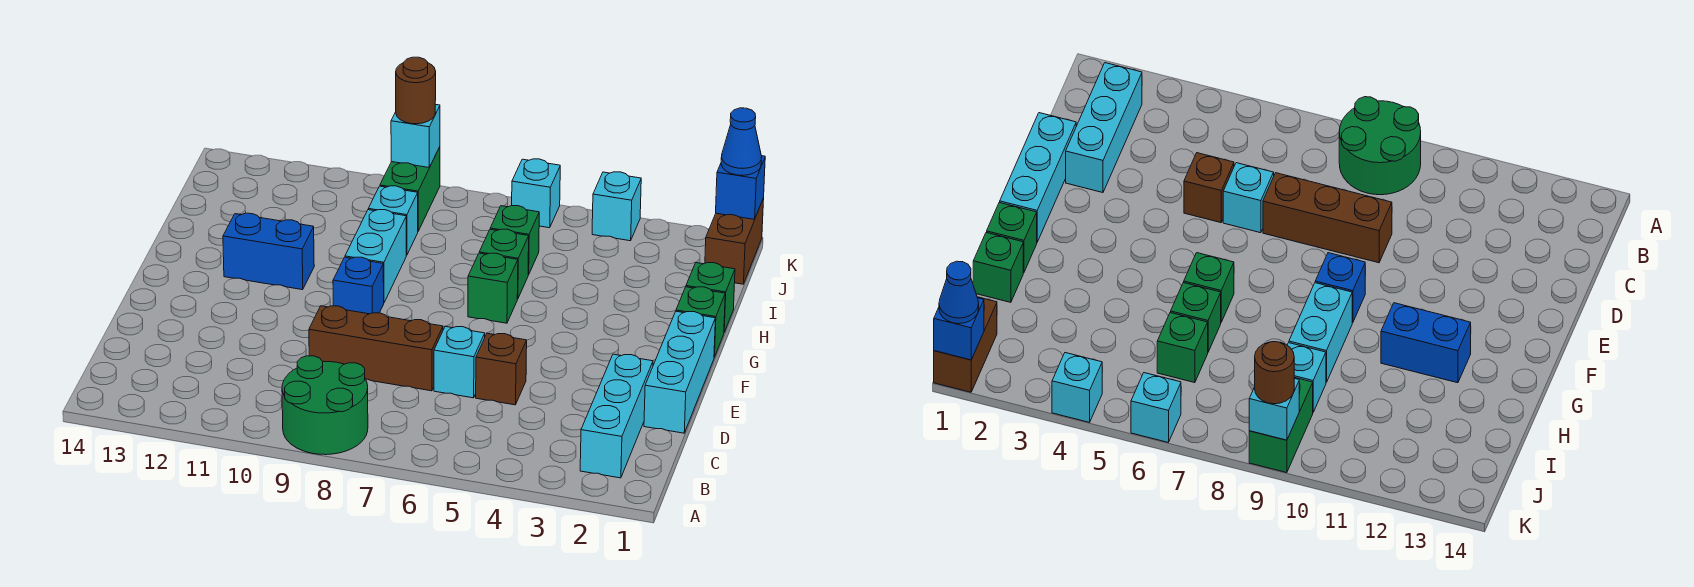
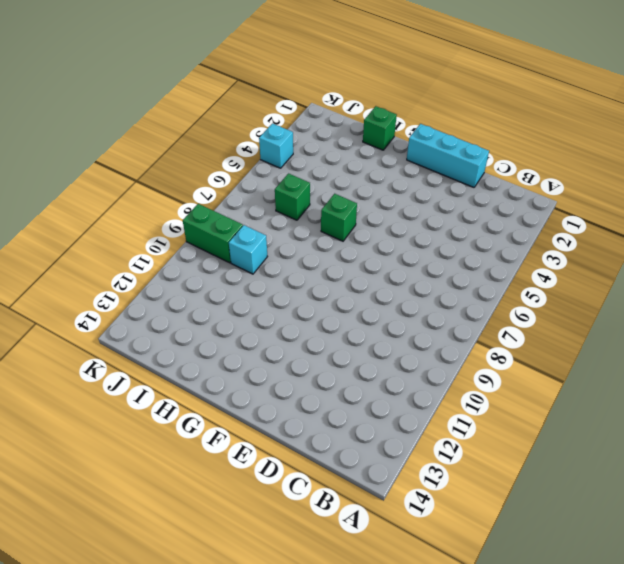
none -> green 2x2 round brick [282,356,368,455]
none -> cyan 1x3 brick [580,354,653,478]
none -> brown 1x1 brick [476,333,527,405]

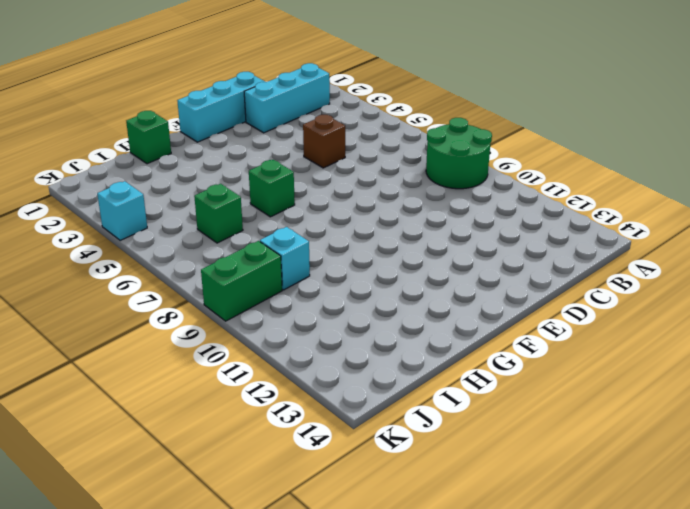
none -> cyan 1x1 brick [434,326,485,398]
none -> brown 1x3 brick [309,306,443,391]
none -> blue 1x1 brick [333,257,384,314]

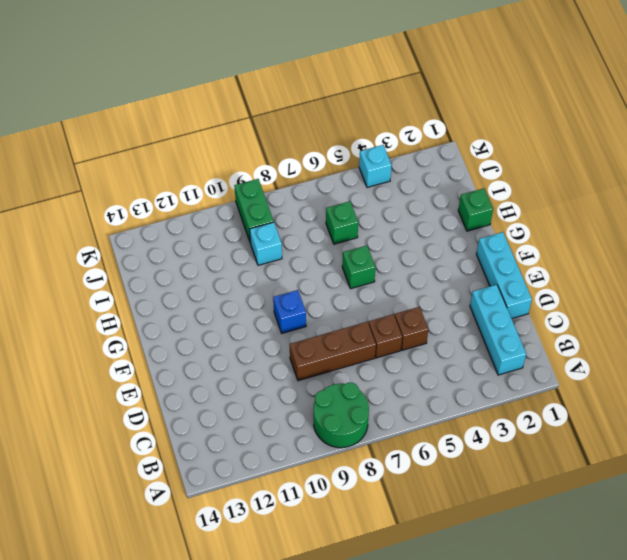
brown 1x1 brick [369,314,402,358] -> cyan 1x1 brick [434,326,485,398]
none -> green 1x1 brick [676,287,725,357]
none -> cyan 1x2 brick [345,210,406,302]
none -> blue 1x2 brick [223,213,314,290]

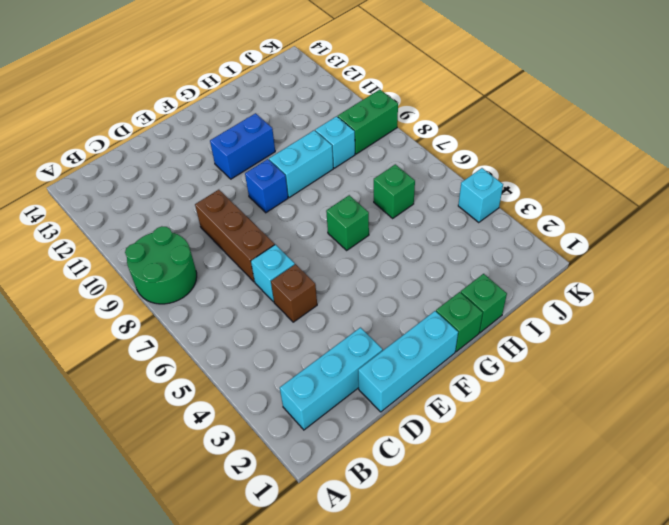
blue 1x2 brick [210,113,275,179] -> blue 1x2 brick turned to [223,213,314,290]
none -> green 1x1 brick [479,229,529,299]
none -> brown 1x2 brick [705,198,764,284]
none -> cyan 1x1 brick [512,159,560,228]

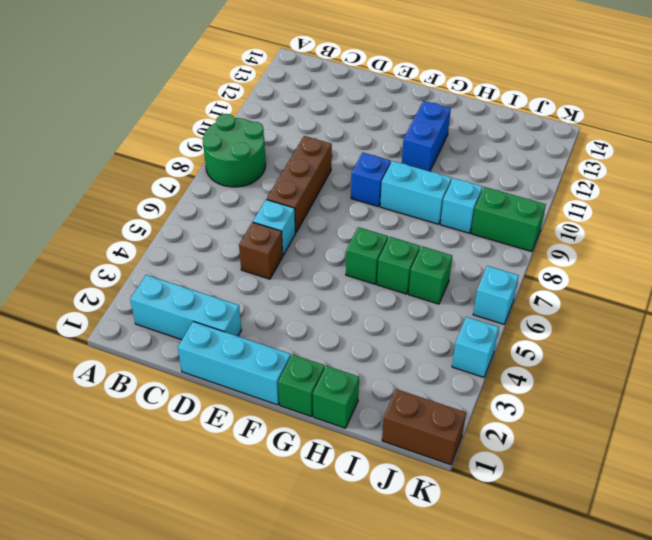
none -> blue 1x1 brick [716,156,765,219]
none -> cyan 1x1 brick [391,104,440,167]
none -> blue 1x1 cone [721,108,762,175]

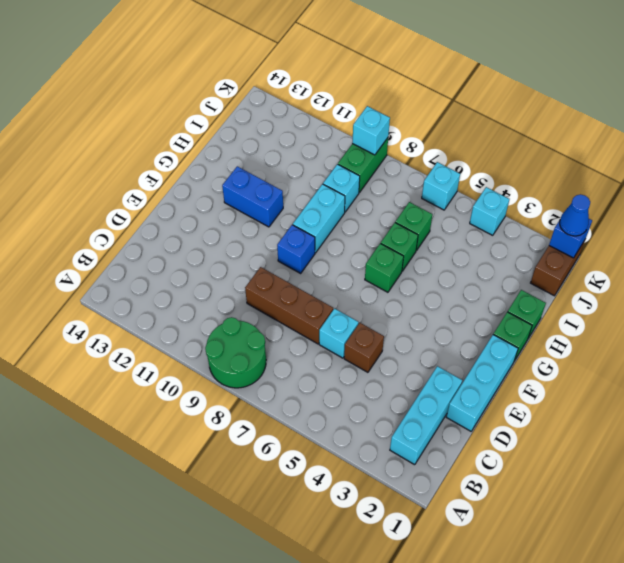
none -> brown 1x1 round brick [396,57,436,124]

